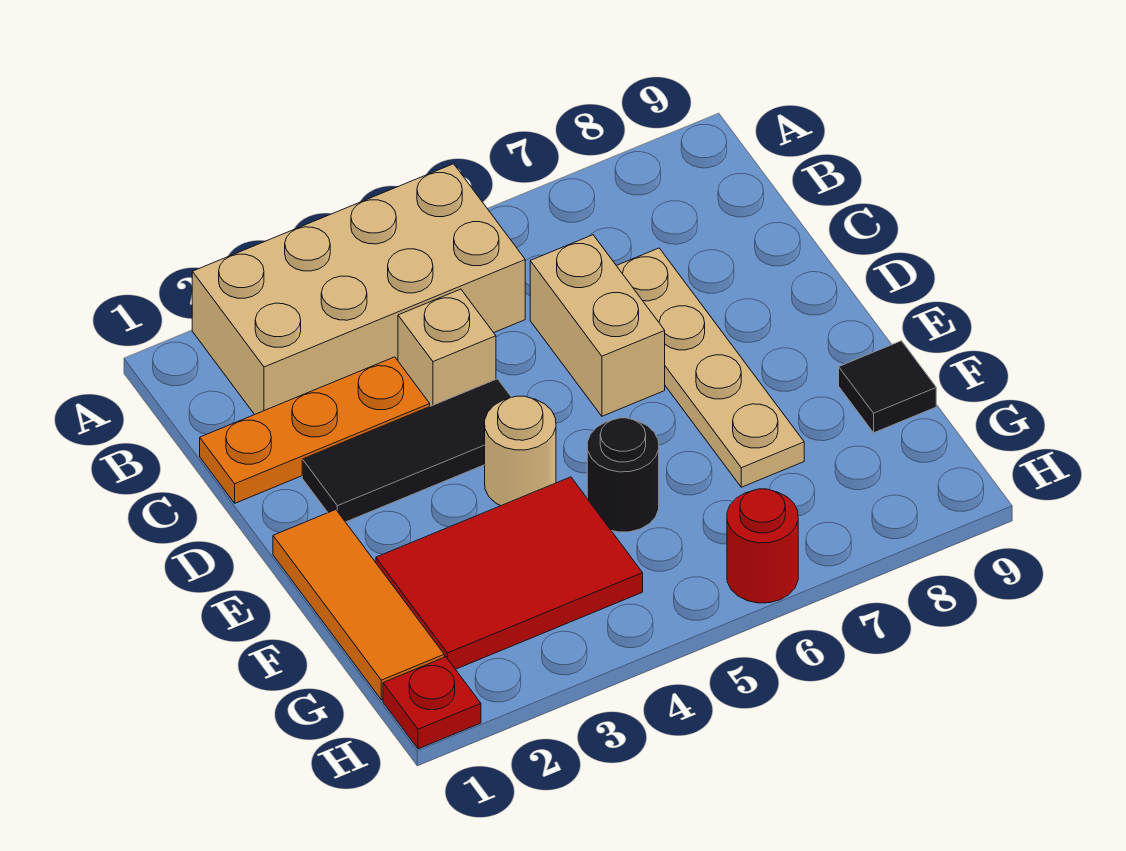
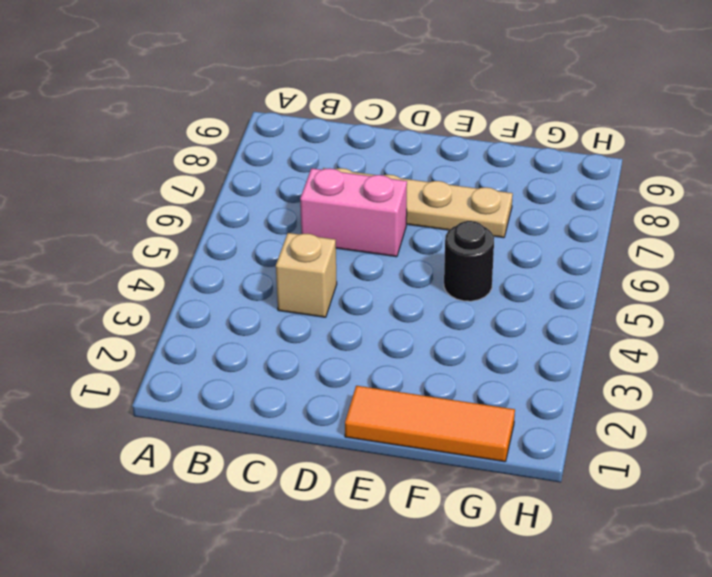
pink 1x2 brick [300,168,407,257] -> tan 1x2 brick [530,235,665,416]
none -> tan 2x4 brick [192,164,525,415]
none -> orange 1x3 plate [200,357,430,503]
none -> black 1x3 tile [302,379,511,522]

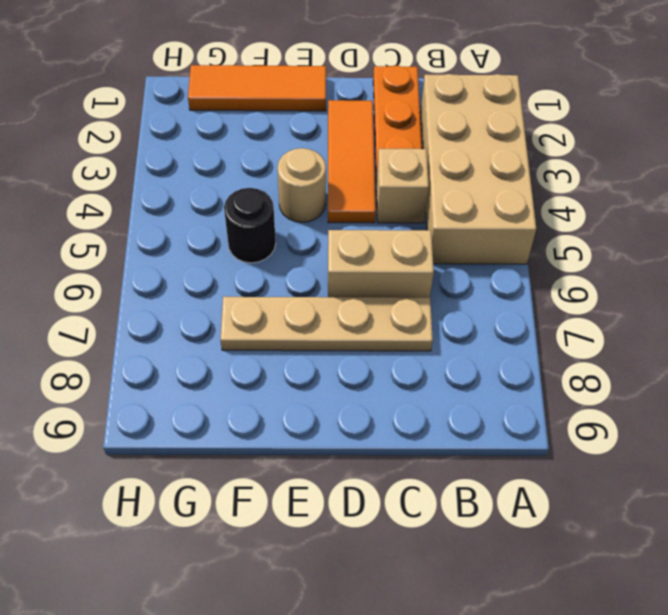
orange 1x3 tile [328,100,376,223] -> black 1x3 tile [302,379,511,522]
none -> red 2x3 tile [376,477,643,669]
none -> black 1x1 tile [839,341,936,433]
none -> red 1x1 plate [383,657,481,749]

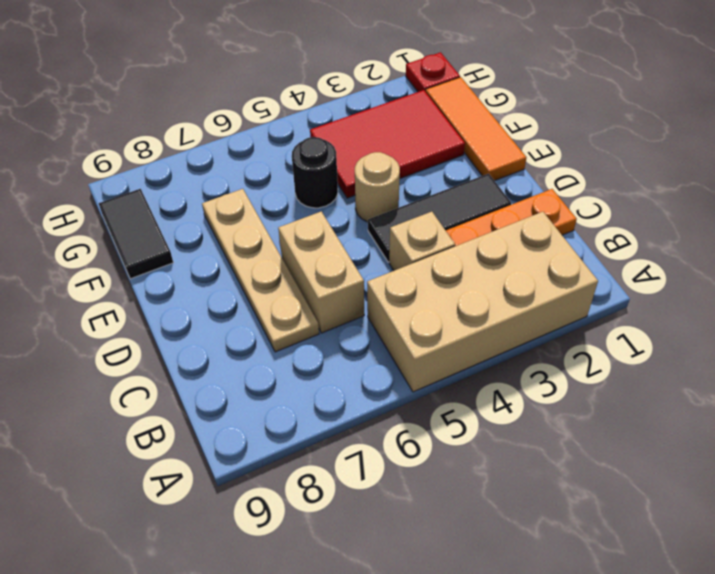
black 1x2 tile [99,189,173,279] -> black 1x1 tile [839,341,936,433]
none -> red 1x1 round brick [727,489,798,603]

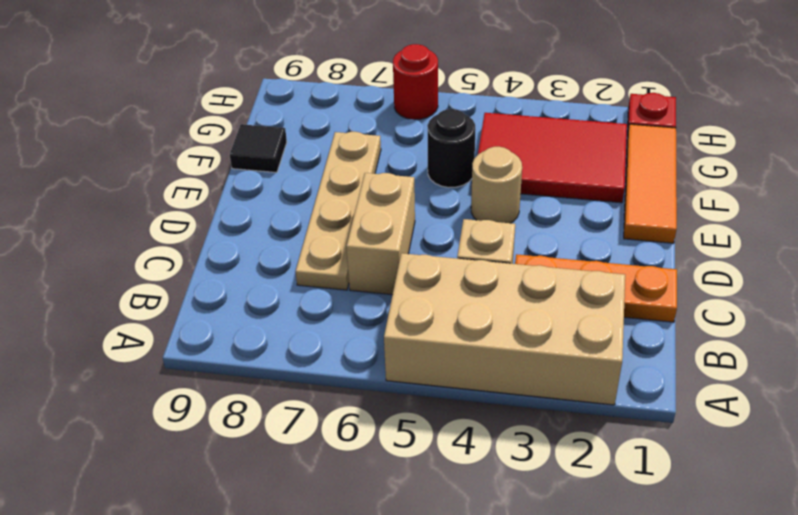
none -> black 1x3 tile [302,379,511,522]

